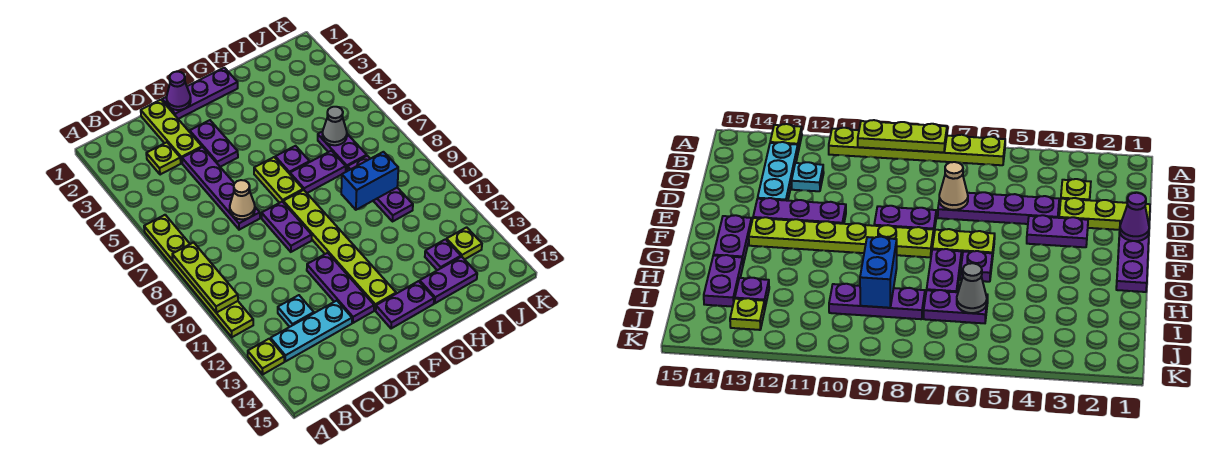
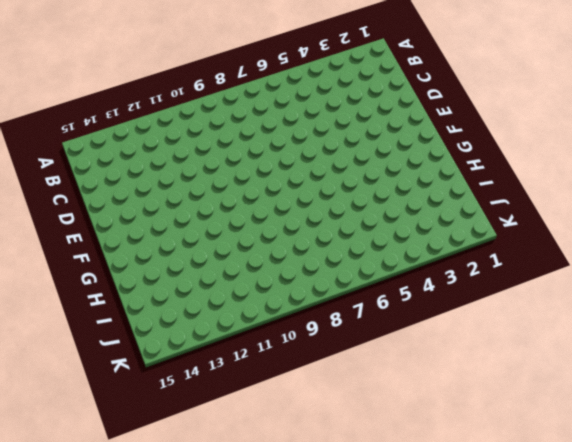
none -> lime 1x6 plate [144,215,253,337]
none -> lime 1x1 plate [248,339,284,374]
none -> cyan 1x3 plate [271,301,352,361]

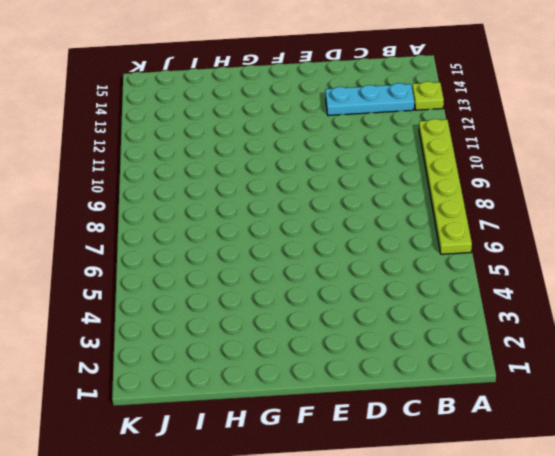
none -> lime 1x1 plate [146,142,181,175]
none -> cyan 1x1 plate [278,295,314,327]
none -> lime 1x3 plate [141,100,202,163]

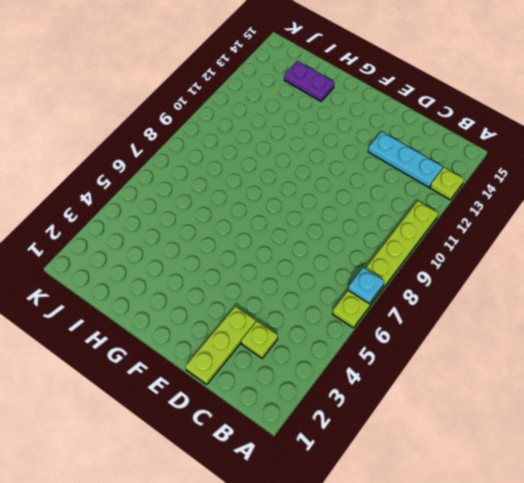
cyan 1x1 plate [348,268,384,304] -> cyan 1x1 plate moved to [278,295,314,327]
none -> purple 1x4 plate [182,147,260,230]
none -> purple 1x3 plate [162,68,238,119]
none -> purple 1x2 plate [190,120,238,167]

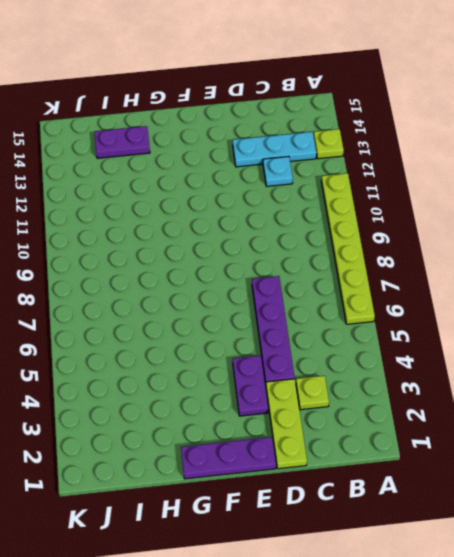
none -> purple 1x2 plate [262,202,312,252]
none -> purple 1x3 plate [307,253,374,323]
none -> lime 1x2 plate [254,157,303,203]

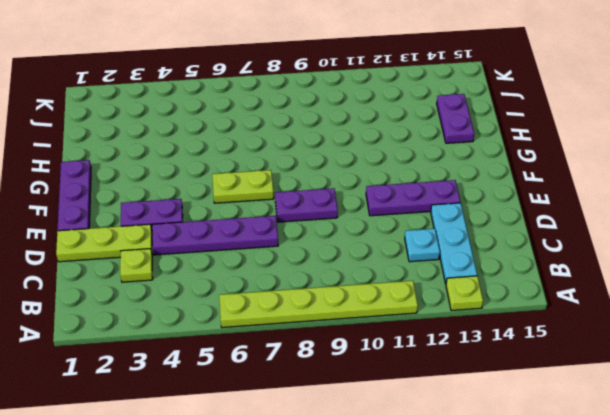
none -> lime 1x6 plate [283,190,396,310]
none -> purple 1x2 plate [376,281,434,329]
none -> purple 1x1 plate [275,146,310,174]

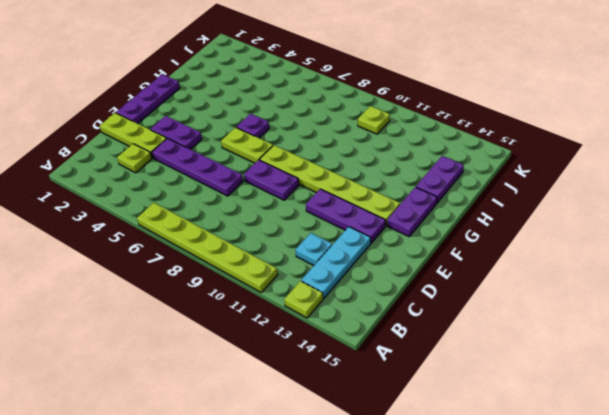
lime 1x1 plate [358,106,390,134] -> lime 1x1 plate moved to [447,227,482,259]
none -> purple 1x2 plate [290,151,346,193]
none -> purple 1x2 plate [318,131,367,172]
none -> purple 1x3 plate [347,156,413,221]

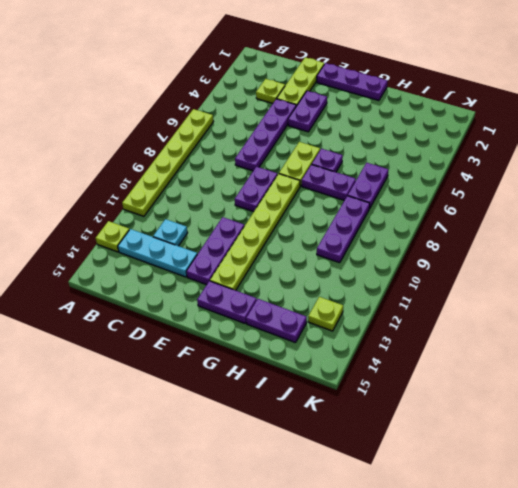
none -> purple 1x1 plate [425,239,461,270]
none -> lime 1x3 plate [172,242,238,313]
none -> tan 1x1 cone [230,180,255,219]

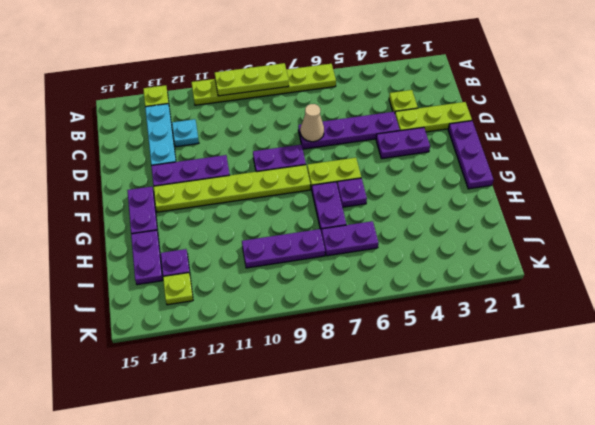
none -> purple 1x1 cone [166,72,191,110]
none -> blue 1x2 brick [341,152,398,210]
none -> grey 1x1 cone [322,107,347,145]

